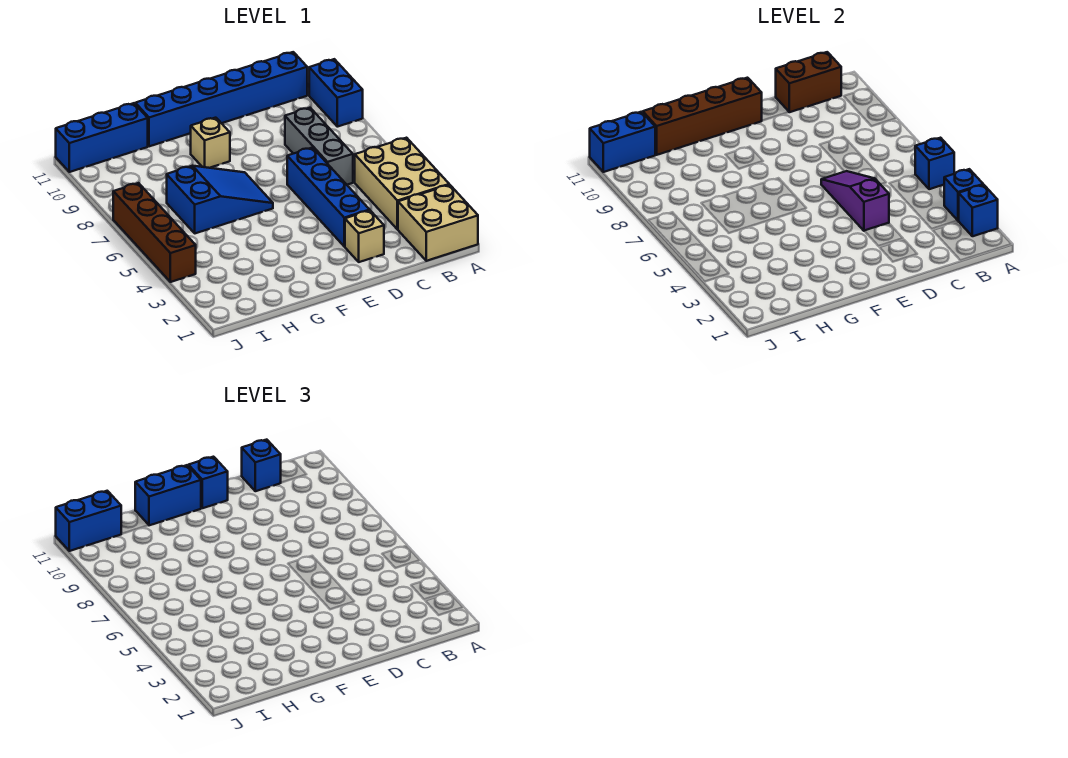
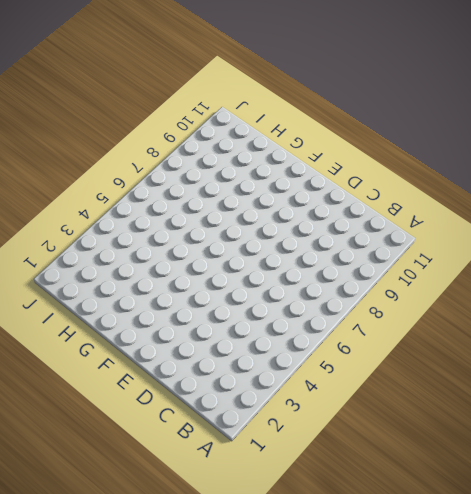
none -> tan 2x2 brick [398,185,478,261]
none -> tan 2x3 brick [355,138,449,229]
none -> blue 1x2 brick [309,59,363,127]

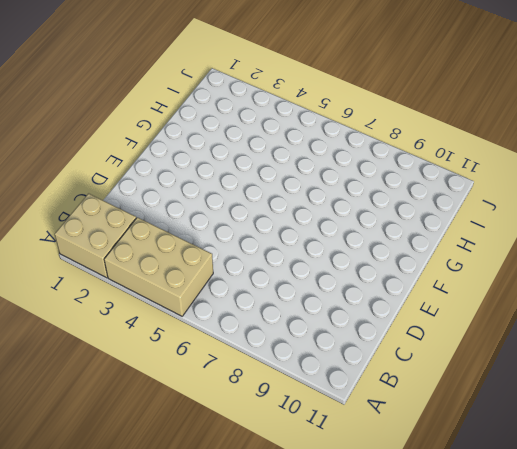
none -> blue 1x2 brick [309,59,363,127]
none -> blue 1x6 brick [135,52,307,146]
none -> grey 1x3 brick [285,108,353,185]

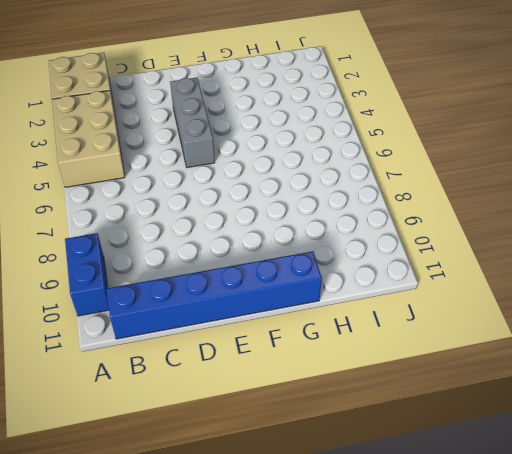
grey 1x3 brick [170,78,215,168] -> grey 1x3 brick moved to [285,108,353,185]
none -> tan 1x1 brick [345,211,384,262]
none -> blue 1x4 brick [287,148,370,246]
none -> blue 2x3 slope [167,166,273,233]

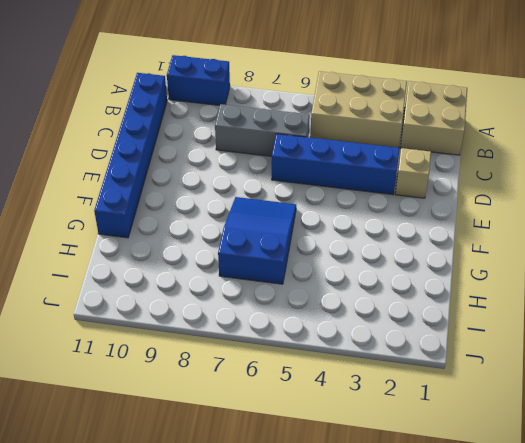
none -> tan 1x1 brick [191,118,230,168]
none -> blue 1x3 brick [56,103,148,172]
none -> brown 1x4 brick [113,183,196,282]

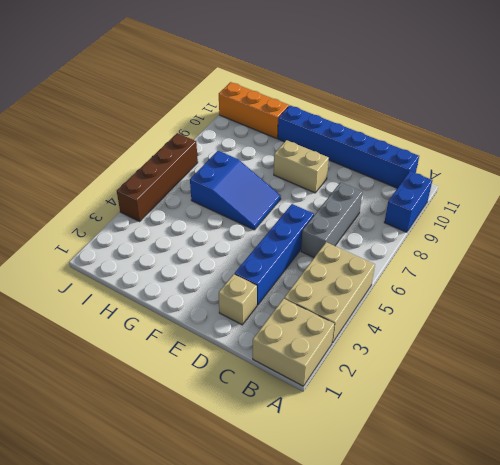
tan 1x2 brick [274,140,329,193] -> tan 1x1 brick [191,118,230,168]
orange 1x3 brick [219,82,289,138] -> blue 1x3 brick [56,103,148,172]
none -> blue 1x1 brick [959,185,998,236]
none -> blue 1x1 brick [944,169,983,221]
none -> blue 1x1 brick [915,138,954,189]

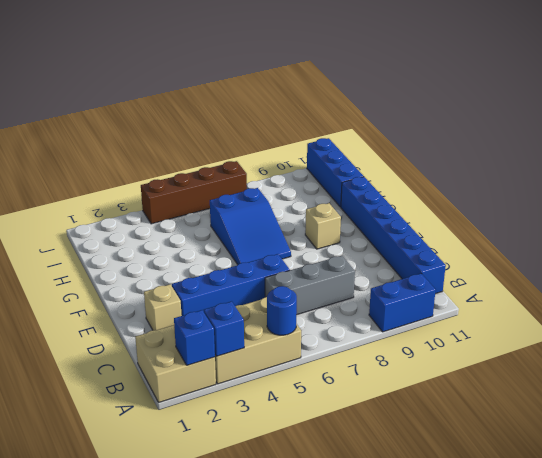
blue 1x1 round brick [267,286,297,335] -> blue 1x1 brick [915,138,954,189]
none -> brown 1x2 brick [776,52,841,112]
none -> purple 1x3 slope [821,171,889,231]
none -> brown 1x4 brick [643,78,762,155]

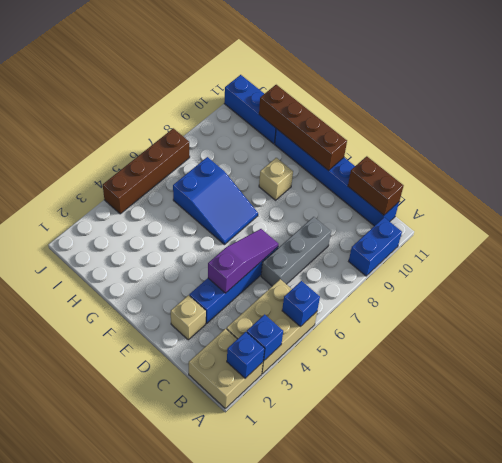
none -> blue 1x2 brick [590,112,655,172]
none -> blue 1x1 brick [242,440,281,491]
none -> blue 1x1 brick [188,457,228,508]

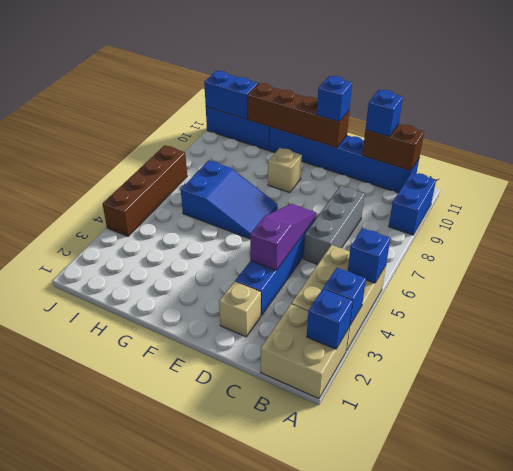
none -> blue 1x2 brick [135,465,201,525]
none -> blue 1x2 brick [56,491,121,551]

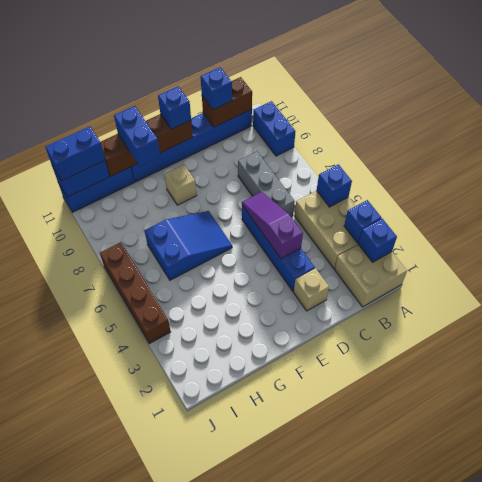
blue 1x2 brick [114,106,160,166] -> blue 1x2 brick turned to [135,465,201,525]

